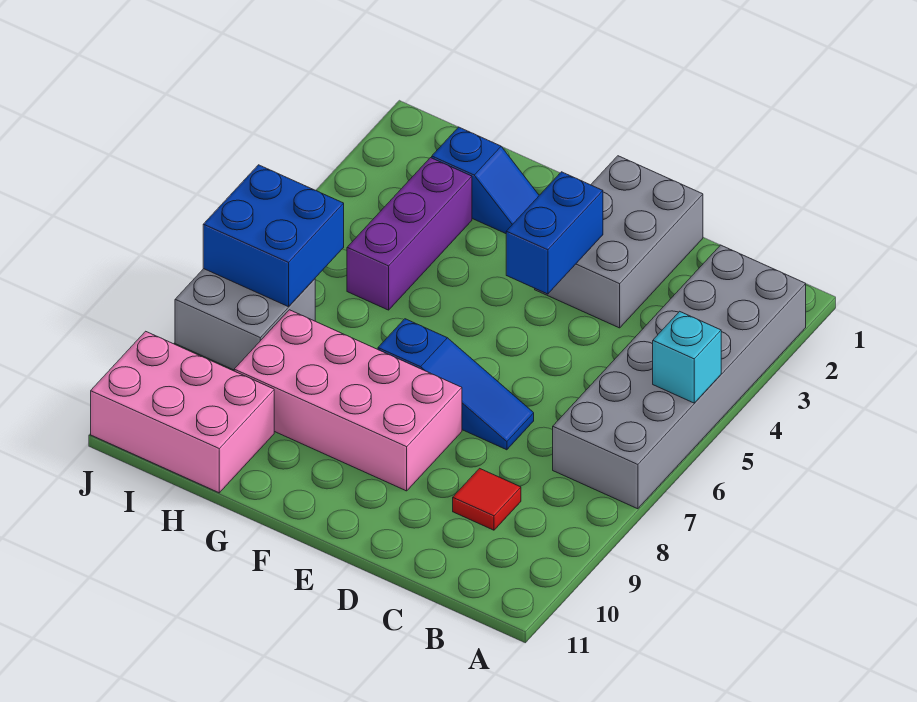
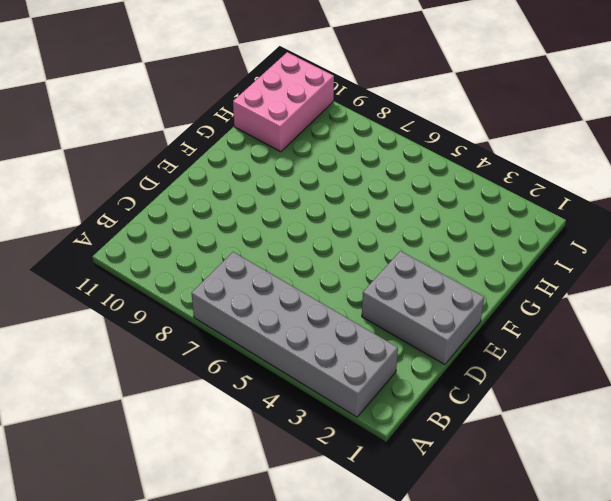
none -> red 1x1 tile [453,468,521,530]
none -> blue 1x3 slope [378,319,534,450]
none -> pink 2x4 brick [234,310,462,491]

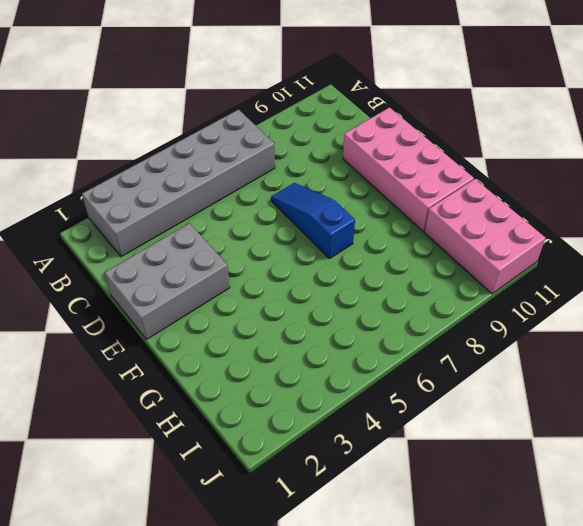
pink 2x4 brick [343,108,474,232] -> pink 2x4 brick moved to [234,310,462,491]
none -> red 1x1 tile [453,468,521,530]
none -> blue 1x2 slope [432,127,539,234]
none -> purple 1x3 brick [347,158,472,310]

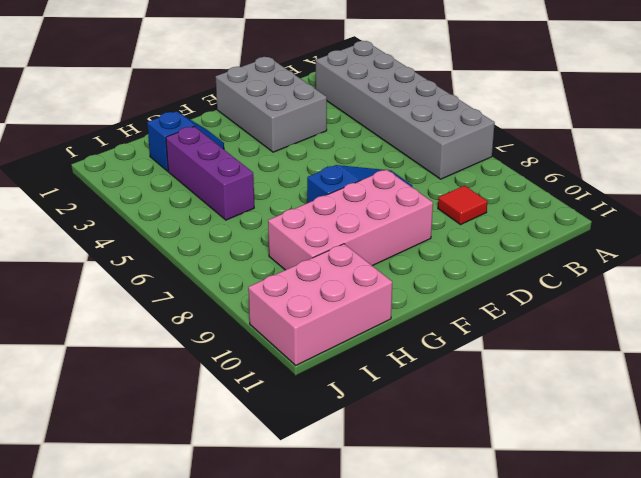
none -> grey 2x2 brick [175,269,315,370]
none -> cyan 1x1 brick [653,311,721,403]
none -> blue 1x2 brick [506,172,603,294]

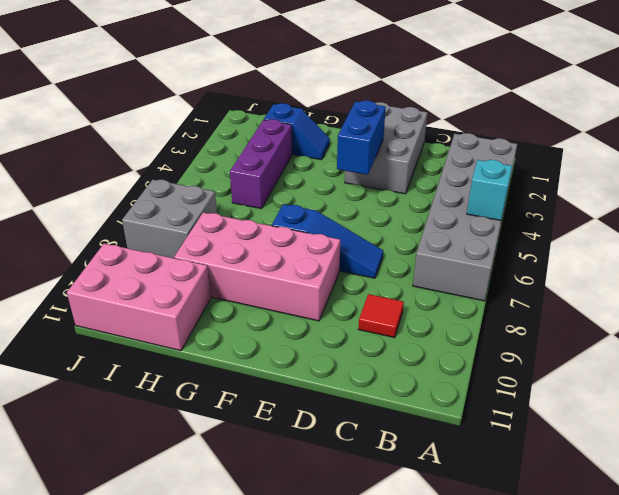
none -> blue 2x2 brick [203,165,344,307]

